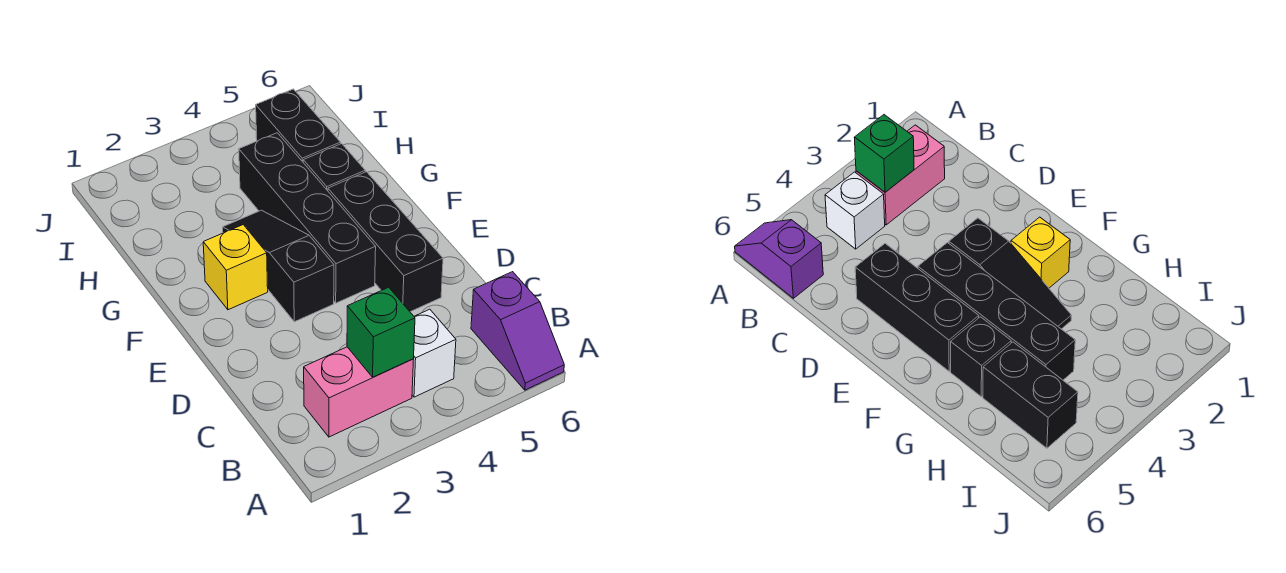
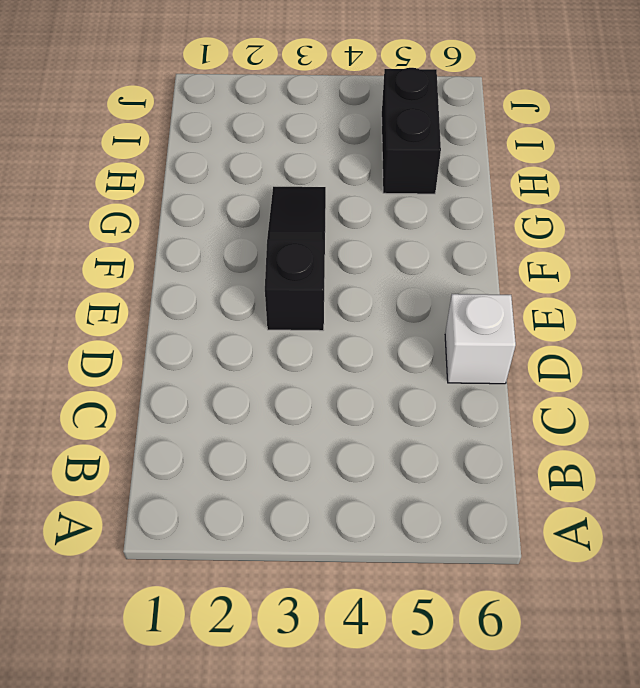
white 1x1 brick [445,294,516,384] -> white 1x1 brick moved to [412,309,456,397]
none -> purple 1x2 slope [471,272,564,390]
none -> pink 1x2 brick [304,347,414,437]

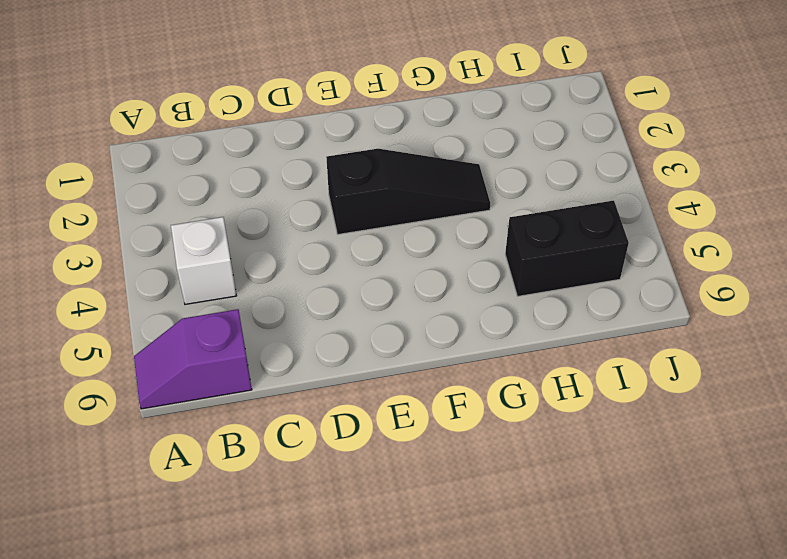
none -> pink 1x2 brick [304,347,414,437]
none -> black 1x3 brick [328,172,443,312]

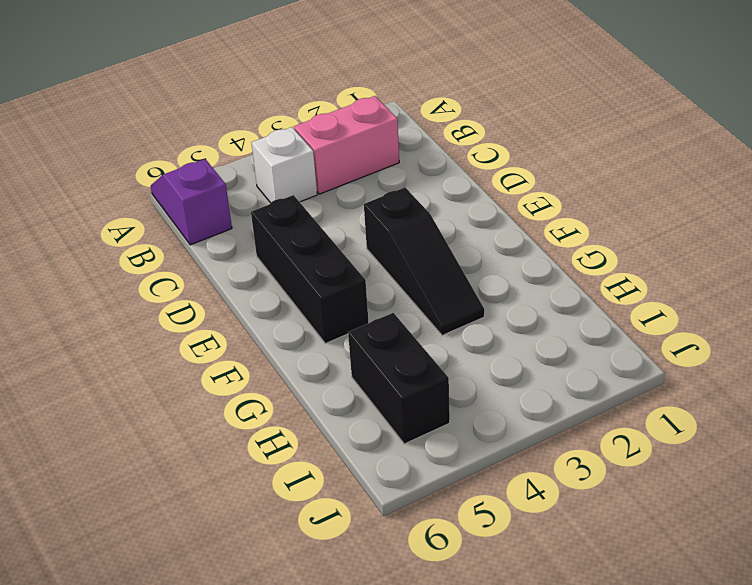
none -> black 1x4 brick [239,133,376,303]
none -> yellow 1x1 brick [203,225,268,310]

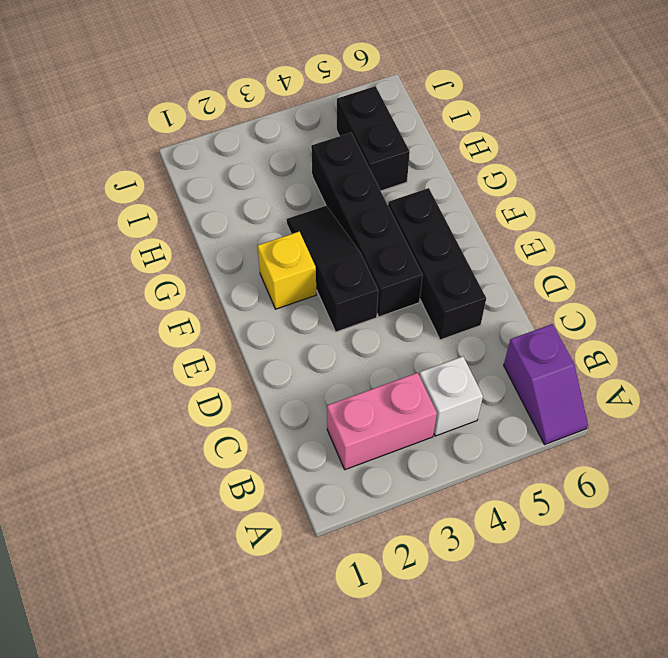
none -> black 1x1 brick [303,144,365,191]
none -> green 1x1 brick [347,287,415,377]

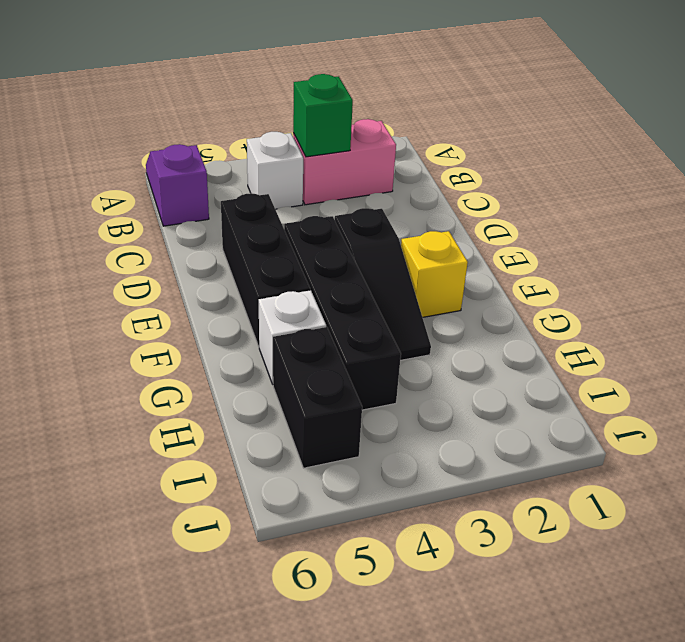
white 1x1 brick [259,290,326,384] -> black 1x1 brick [303,144,365,191]

